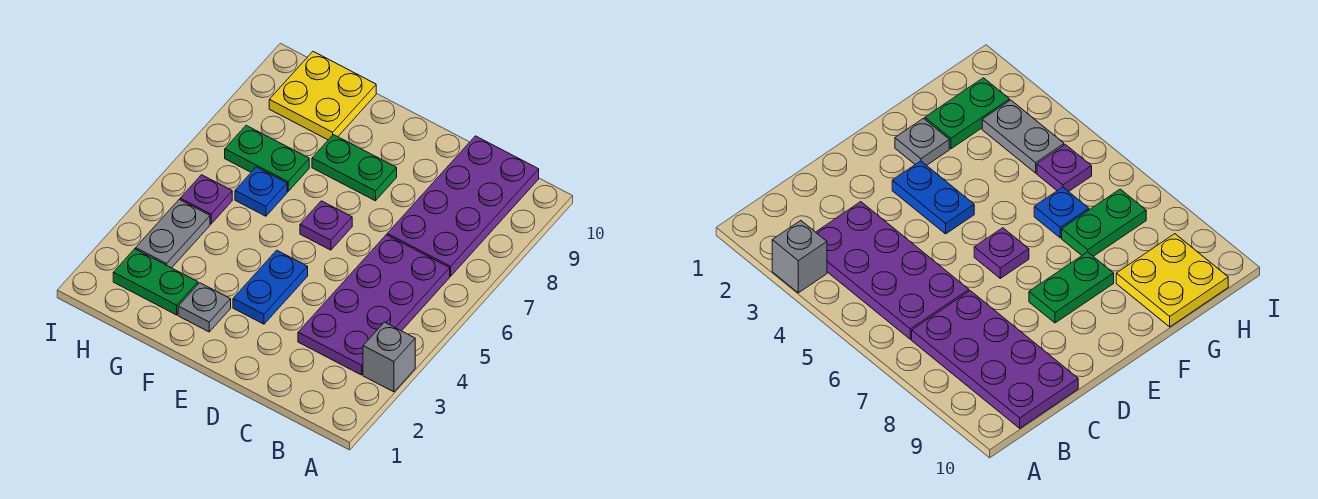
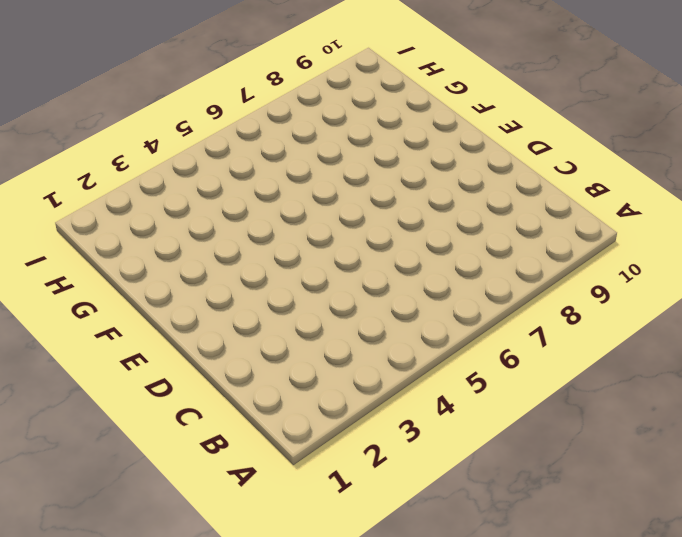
none -> grey 1x1 brick [363,322,415,392]
none -> purple 2x4 plate [298,235,450,375]
none -> purple 2x4 plate [387,136,539,276]

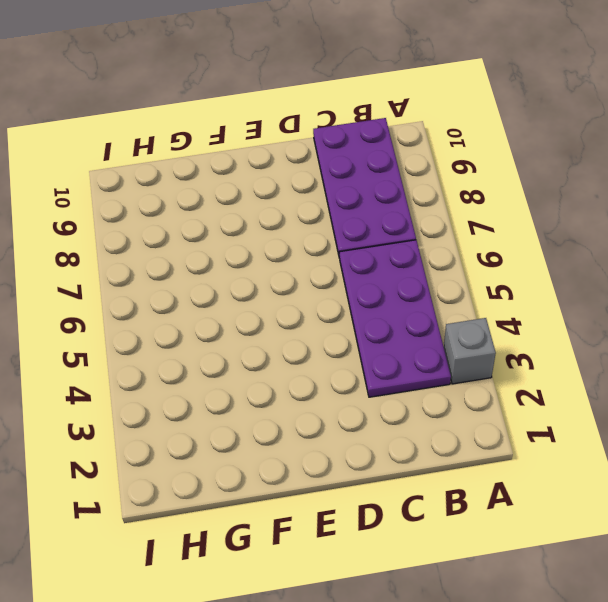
none -> blue 1x2 plate [233,250,308,324]
none -> purple 1x1 plate [300,201,352,250]
none -> green 1x2 plate [312,135,397,201]

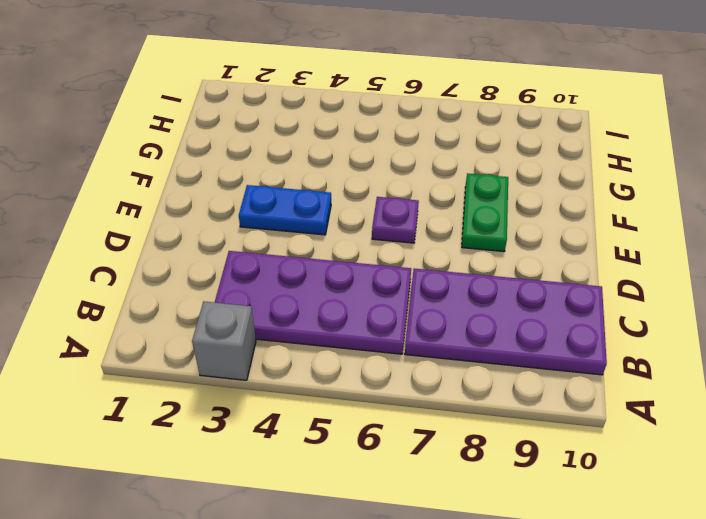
none -> grey 1x1 plate [178,283,231,332]
none -> green 1x2 plate [113,249,198,315]
none -> blue 1x1 plate [235,167,287,216]

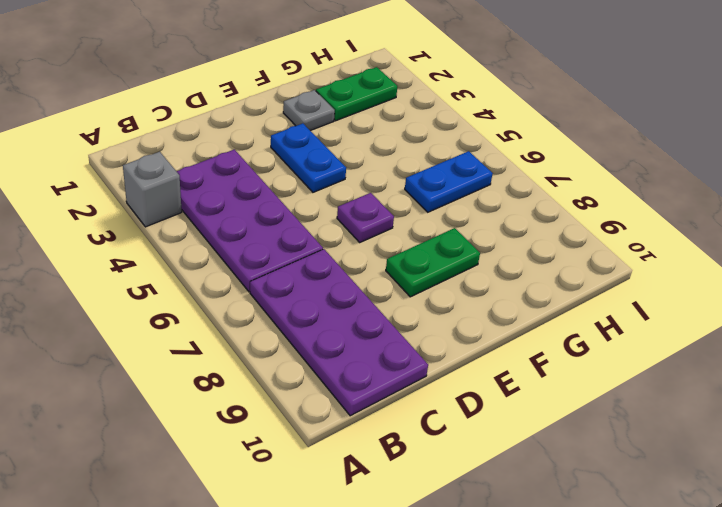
blue 1x2 plate [405,151,493,212] -> blue 1x1 plate [235,167,287,216]
none -> green 1x2 plate [225,126,309,191]
none -> yellow 2x2 plate [269,52,376,140]
none -> grey 1x2 plate [136,200,210,268]

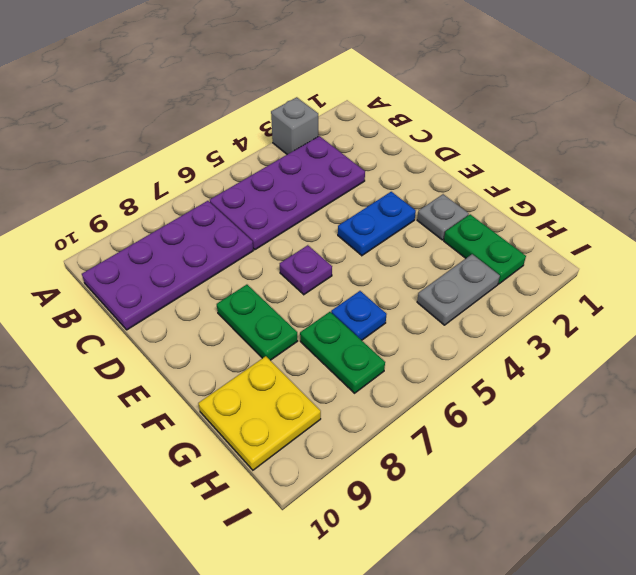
none -> purple 1x1 plate [180,175,232,224]

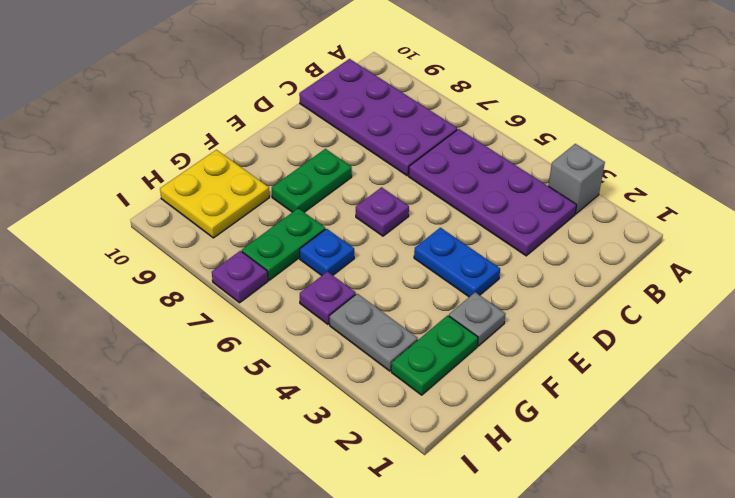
purple 1x1 plate [212,251,268,303] -> none

